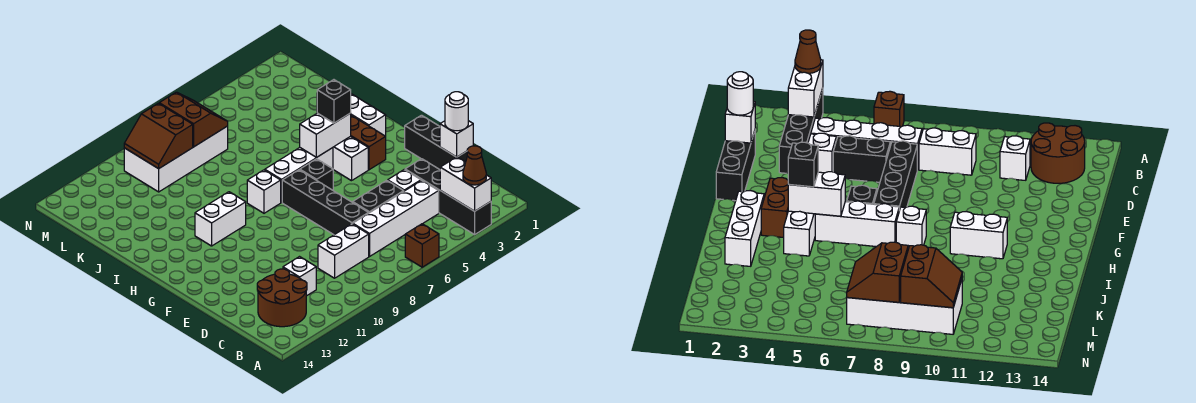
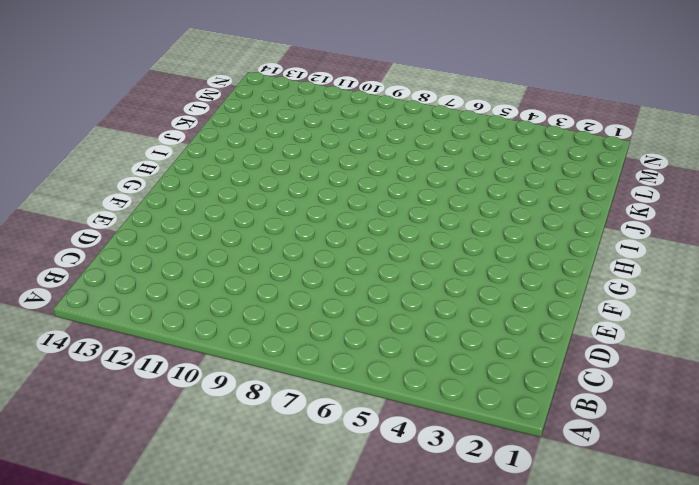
none -> black 1x4 brick [405,159,491,235]
none -> brown 1x1 brick [405,224,439,267]
none -> brown 2x2 round brick [257,269,307,327]

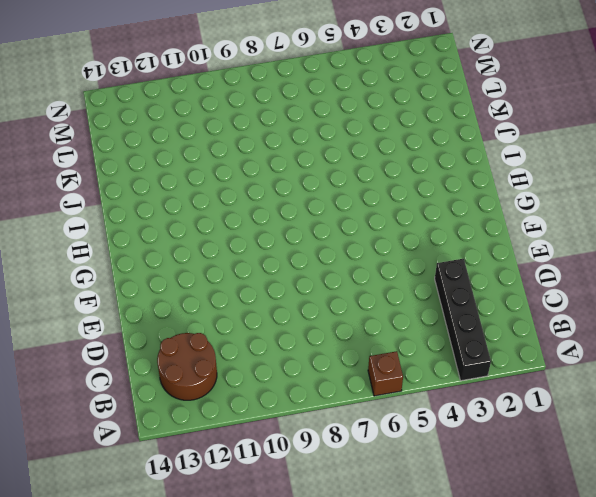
none -> white 1x4 brick [353,180,439,256]
none -> white 1x2 brick [318,224,369,278]
none -> white 1x1 brick [283,257,316,296]

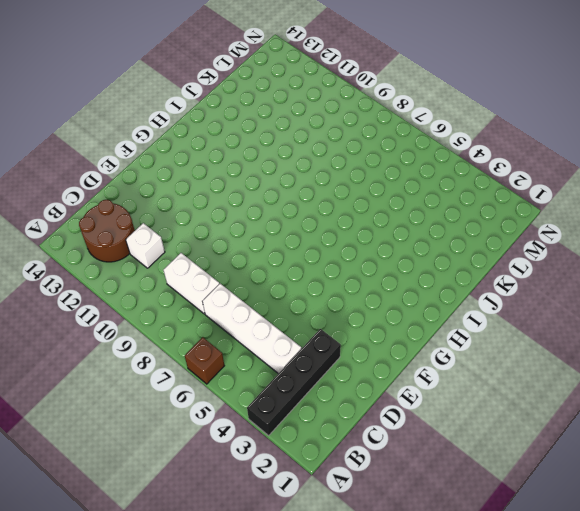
none -> black 1x3 brick [405,115,467,169]
none -> white 1x1 brick [388,170,421,191]
none -> black 1x2 brick [353,181,404,213]

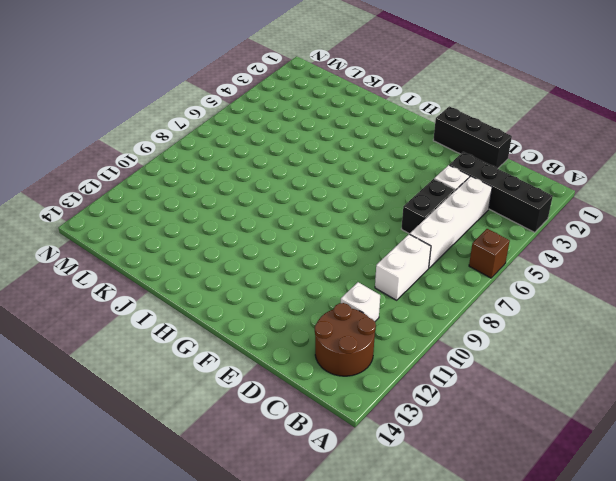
none -> black 1x4 brick [282,170,368,235]
none -> brown 1x2 brick [351,115,386,170]
none -> white 1x3 brick [333,136,368,181]

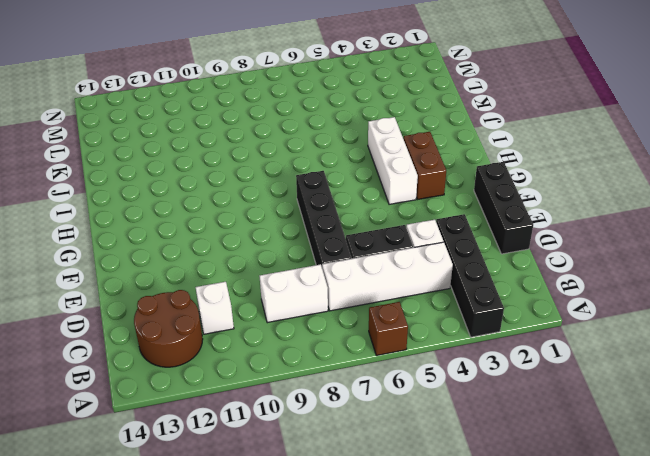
none -> black 1x1 brick [300,159,333,190]
none -> white 1x3 brick [351,94,386,136]
none -> white 1x3 brick [265,148,333,202]

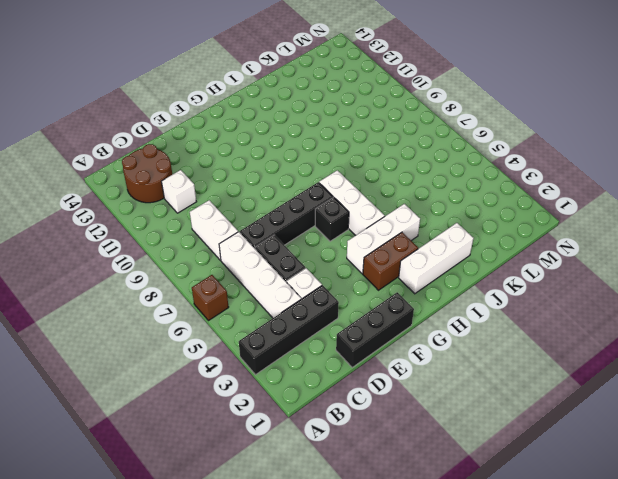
none -> white 1x1 brick [247,170,281,213]
none -> white 1x2 brick [195,192,246,246]
none -> white 2x4 brick [124,126,228,192]

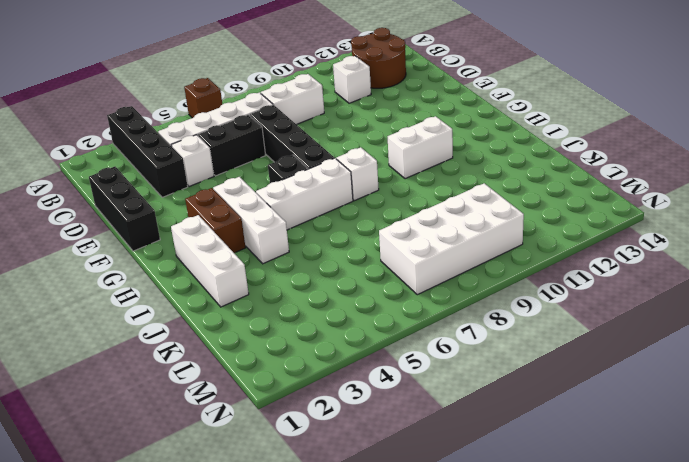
none -> white 1x2 brick [440,157,491,211]
none -> white 1x1 brick [440,121,473,157]
none -> white 1x2 brick [300,113,351,158]

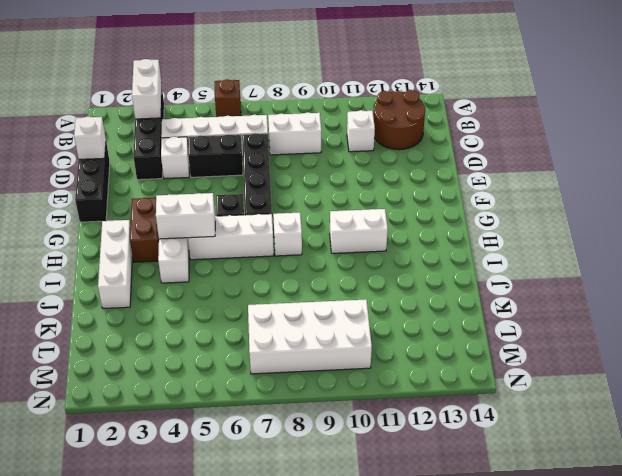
none -> brown 2x2 slope [159,92,228,147]
none -> brown 2x2 slope [124,103,193,169]
none -> brown 1x1 cone [463,146,486,185]

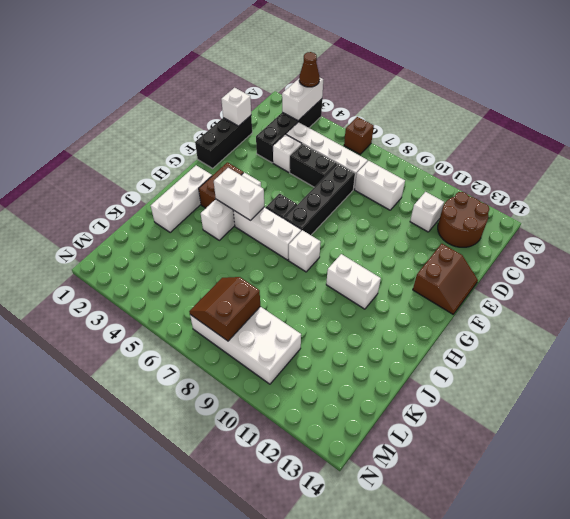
brown 2x2 slope [413,244,478,314] -> brown 2x2 slope moved to [124,103,193,169]
none -> white 1x1 round brick [445,92,468,131]
none -> black 1x1 brick [317,80,351,123]

